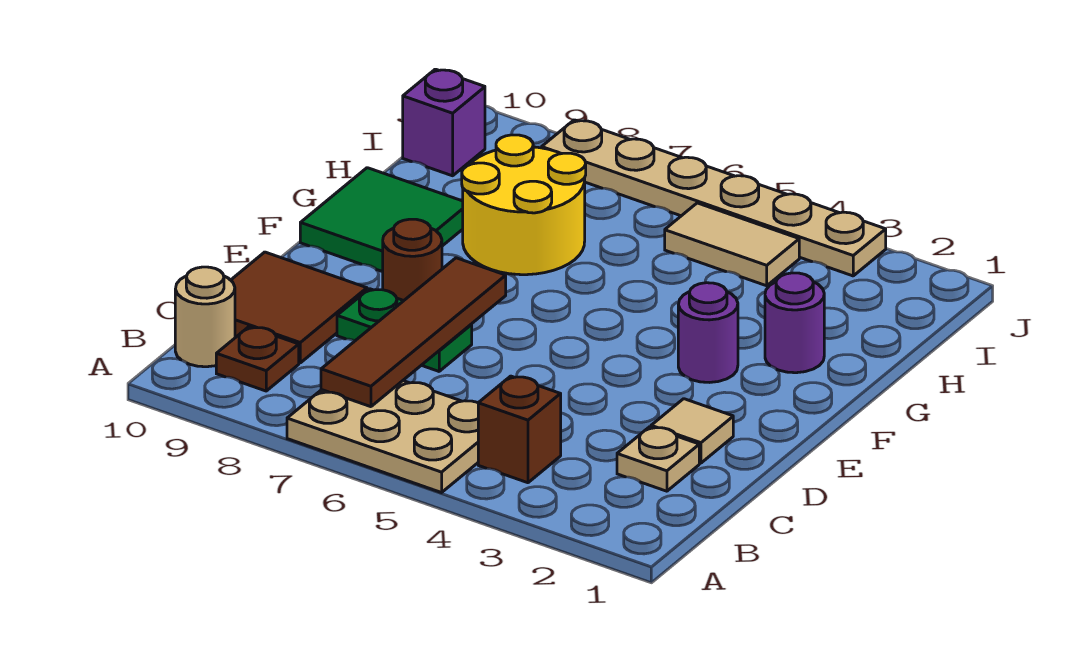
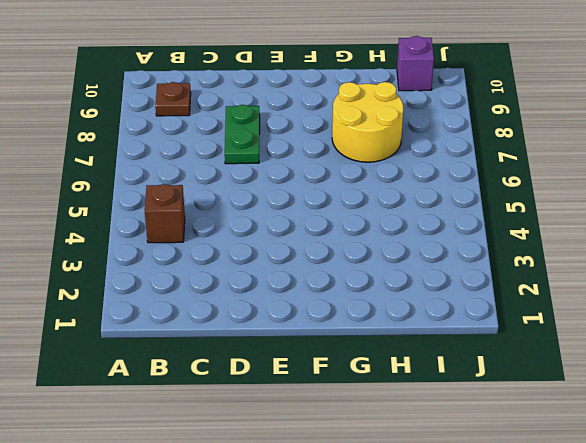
none -> tan 2x3 plate [287,381,478,493]
none -> tan 1x1 round brick [175,267,235,367]
none -> tan 1x1 plate [617,427,699,491]

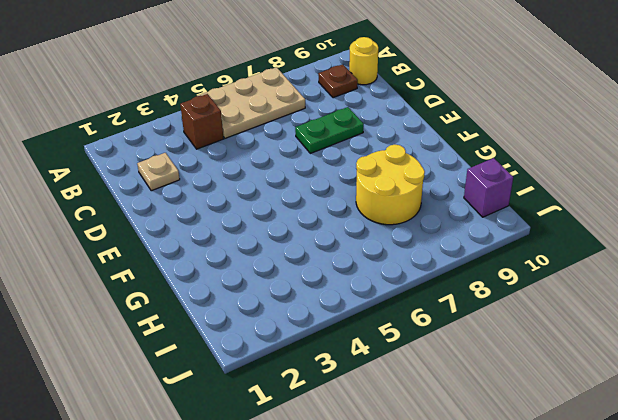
yellow 1x1 round brick [349,37,378,85] -> tan 1x1 round brick [175,267,235,367]
none -> brown 2x2 tile [231,252,367,363]
none -> tan 1x1 tile [651,399,733,463]
none -> brown 1x1 round brick [383,219,442,301]

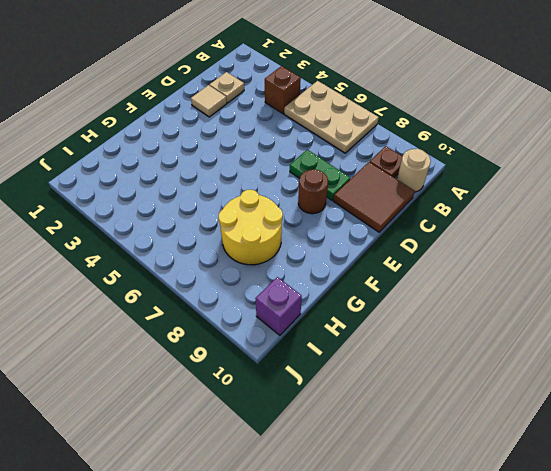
none -> purple 1x1 round brick [678,283,738,382]
none -> green 2x2 tile [300,168,463,272]
none -> purple 1x1 round brick [765,273,824,373]

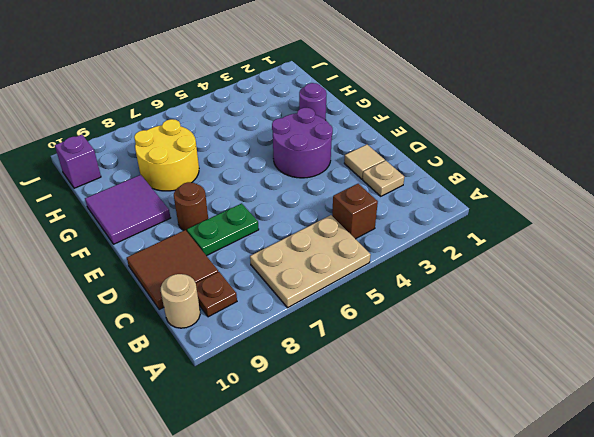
purple 2x2 round brick [272,108,333,178] -> purple 1x1 round brick [678,283,738,382]
purple 2x2 tile [85,175,170,244] -> green 2x2 tile [300,168,463,272]
none -> tan 1x2 tile [665,203,799,286]
none -> tan 1x6 plate [542,120,886,276]
none -> brown 1x4 tile [321,258,506,407]

